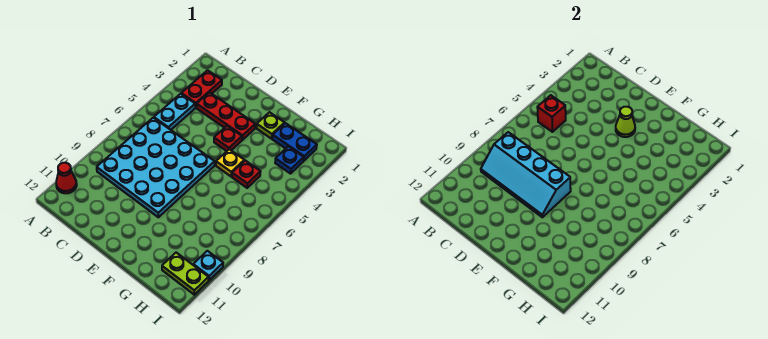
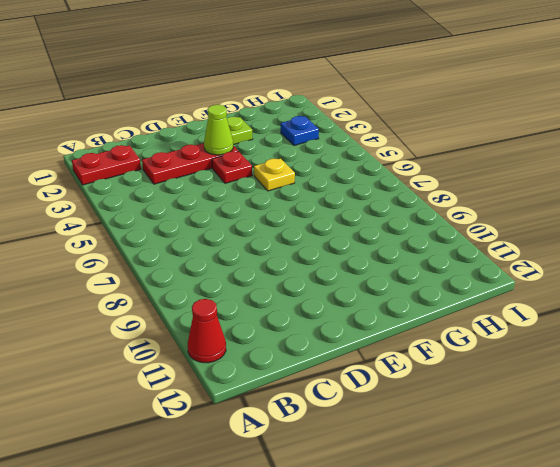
red 1x2 plate [72,145,141,185] -> red 1x2 plate turned to [181,70,222,108]
none -> cyan 1x2 plate [154,94,195,130]
none -> cyan 4x4 plate [97,118,215,217]
none -> blue 1x2 plate [272,123,317,161]

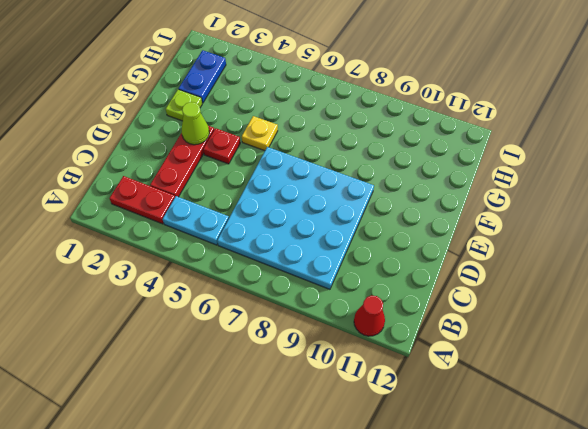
none -> red 1x1 plate [232,161,261,188]
none -> blue 1x1 plate [275,146,304,174]
none -> lime 1x2 plate [162,253,209,295]

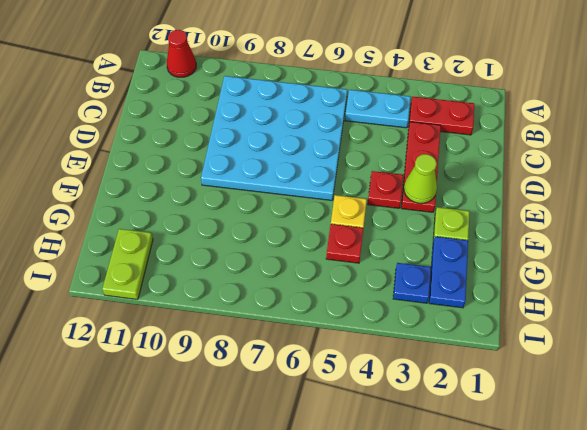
none -> cyan 1x1 plate [193,251,223,280]
none -> red 1x1 brick [537,95,566,132]
none -> cyan 2x4 slope [481,132,571,217]

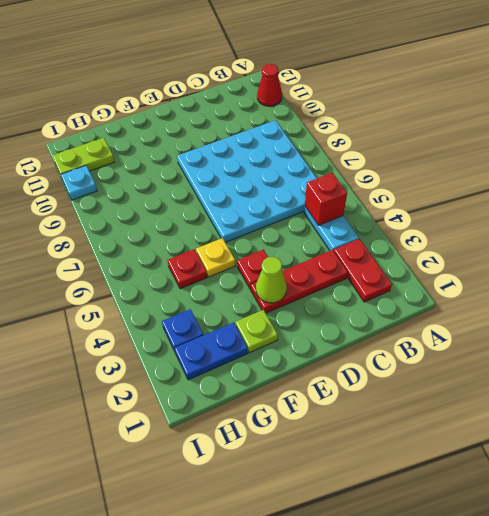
none -> cyan 2x4 slope [481,132,571,217]

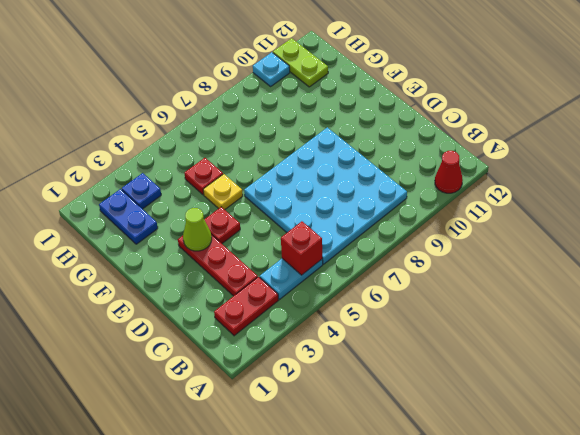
none -> lime 1x1 plate [257,112,284,139]
none -> cyan 2x4 slope [481,132,571,217]

